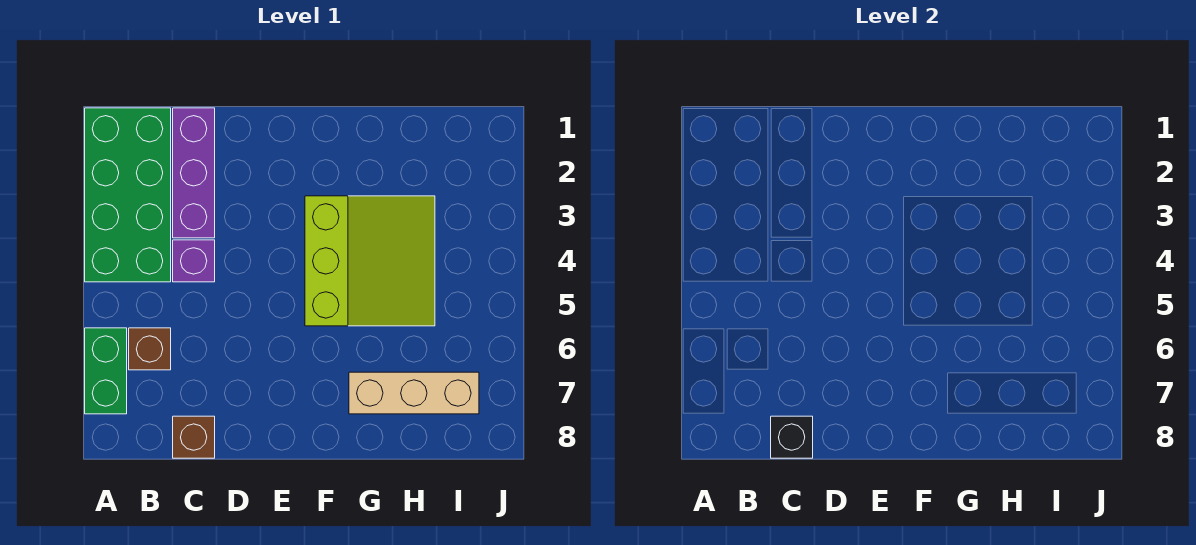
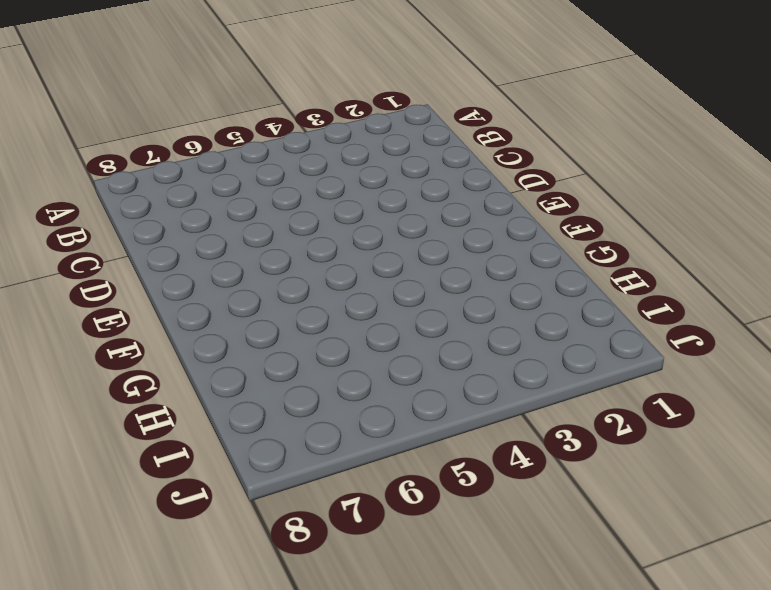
none -> green 2x4 brick [85,108,171,282]
none -> green 1x2 brick [85,328,127,414]

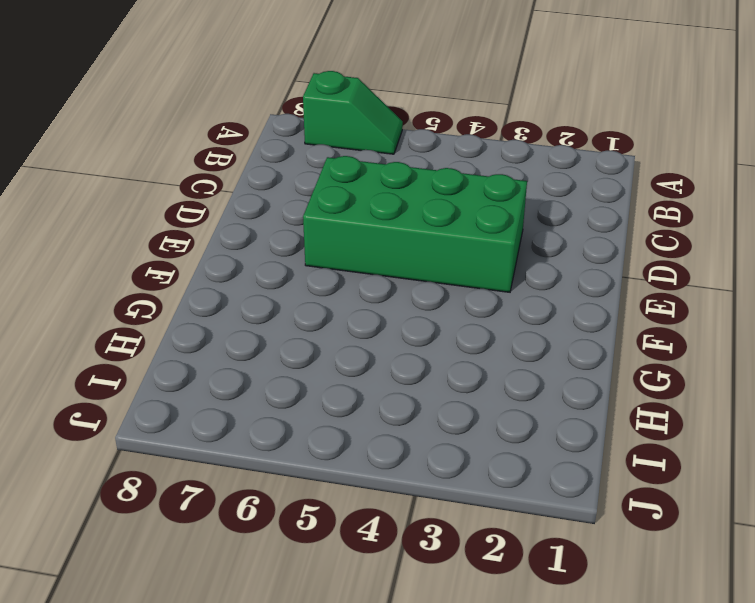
green 1x2 slope [303,71,403,154] -> green 1x2 brick [85,328,127,414]
green 2x4 brick [303,156,527,292] -> green 2x4 brick moved to [85,108,171,282]
none -> brown 1x1 brick [129,328,171,370]
none -> purple 1x3 brick [173,108,215,238]

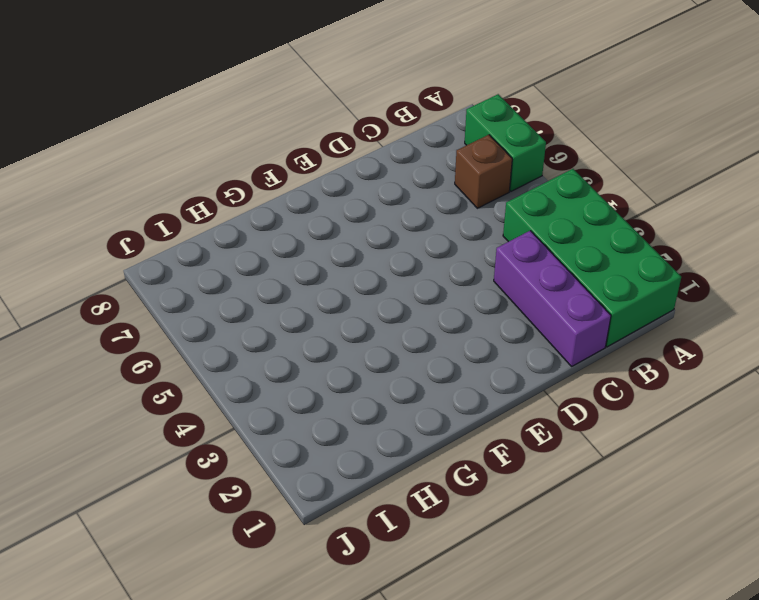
none -> purple 1x1 brick [173,240,215,282]
none -> brown 1x1 brick [173,416,215,458]

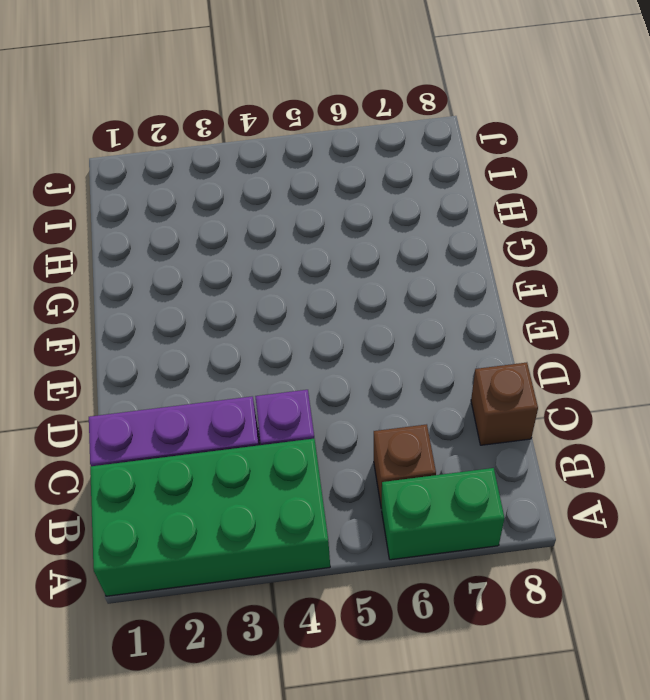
none -> lime 3x3 slope [305,196,435,326]
none -> tan 1x3 brick [349,372,479,414]

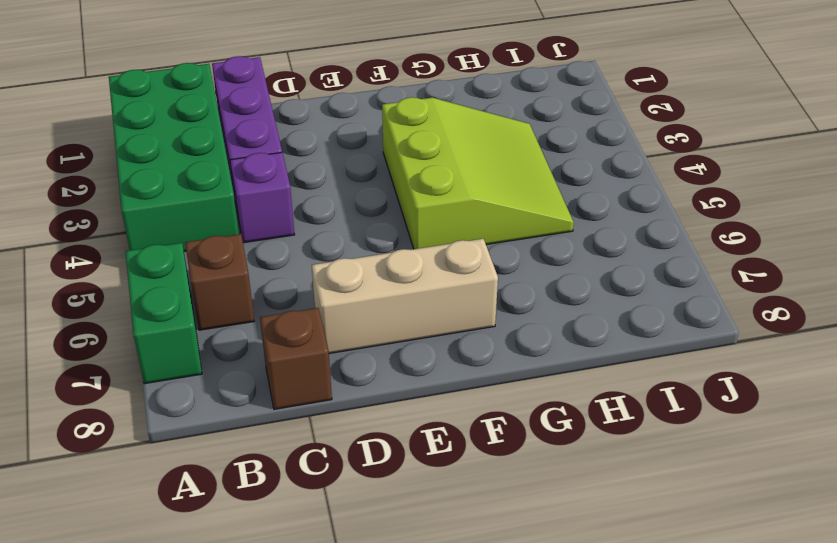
tan 1x3 brick [312,239,498,354] -> tan 1x3 brick moved to [349,372,479,414]
none -> black 1x1 brick [771,416,813,458]

